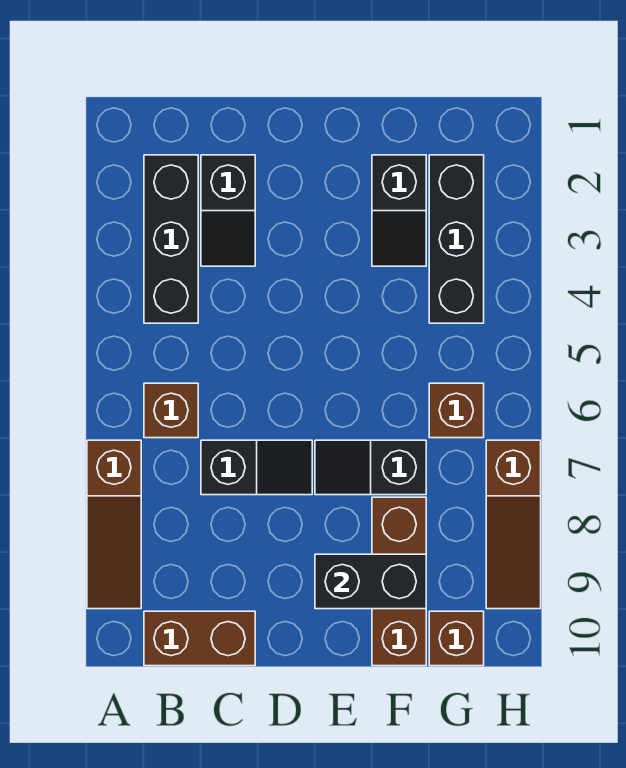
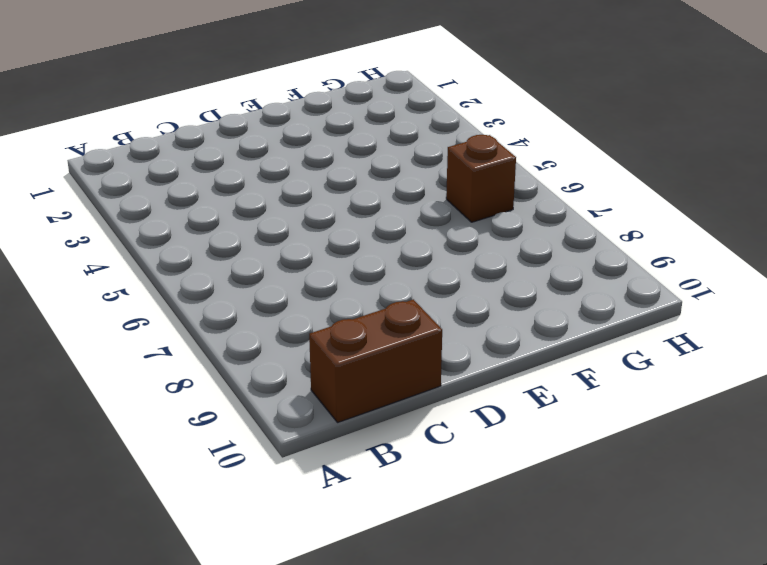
none -> brown 1x3 slope [87,440,141,609]
none -> black 1x3 brick [144,155,198,323]
none -> brown 1x1 brick [144,383,198,438]

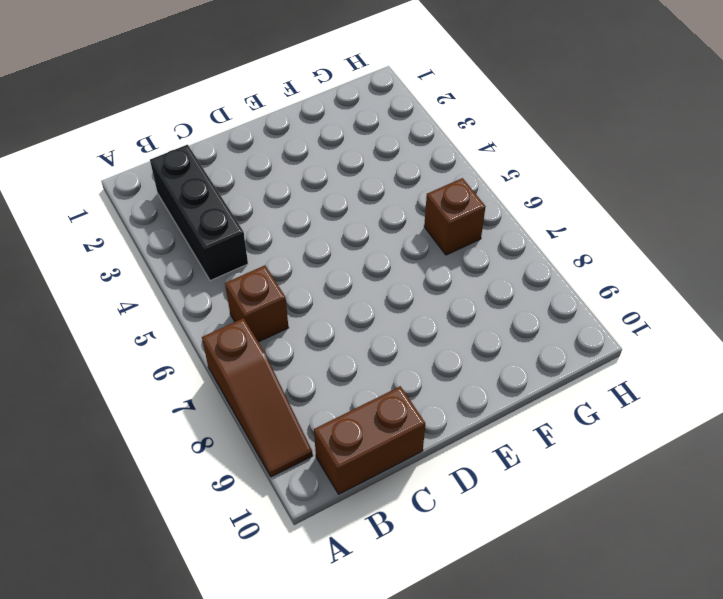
none -> black 1x2 slope [201,155,255,266]
none -> black 1x2 slope [201,440,312,495]
none -> black 1x2 slope [315,440,426,495]

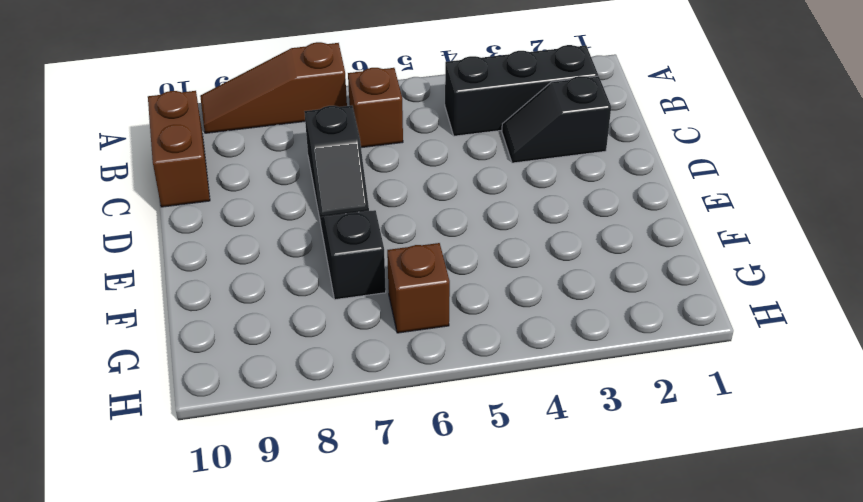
none -> black 1x2 slope [372,155,426,266]
none -> brown 1x3 brick [372,497,426,666]
none -> black 1x3 brick [429,155,484,323]

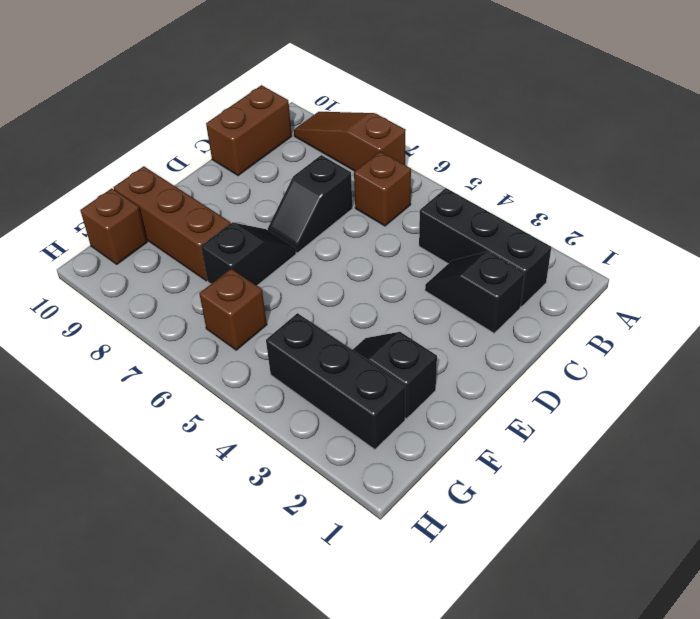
none -> brown 1x3 slope [486,440,541,609]
none -> black 1x2 brick [315,554,426,609]

